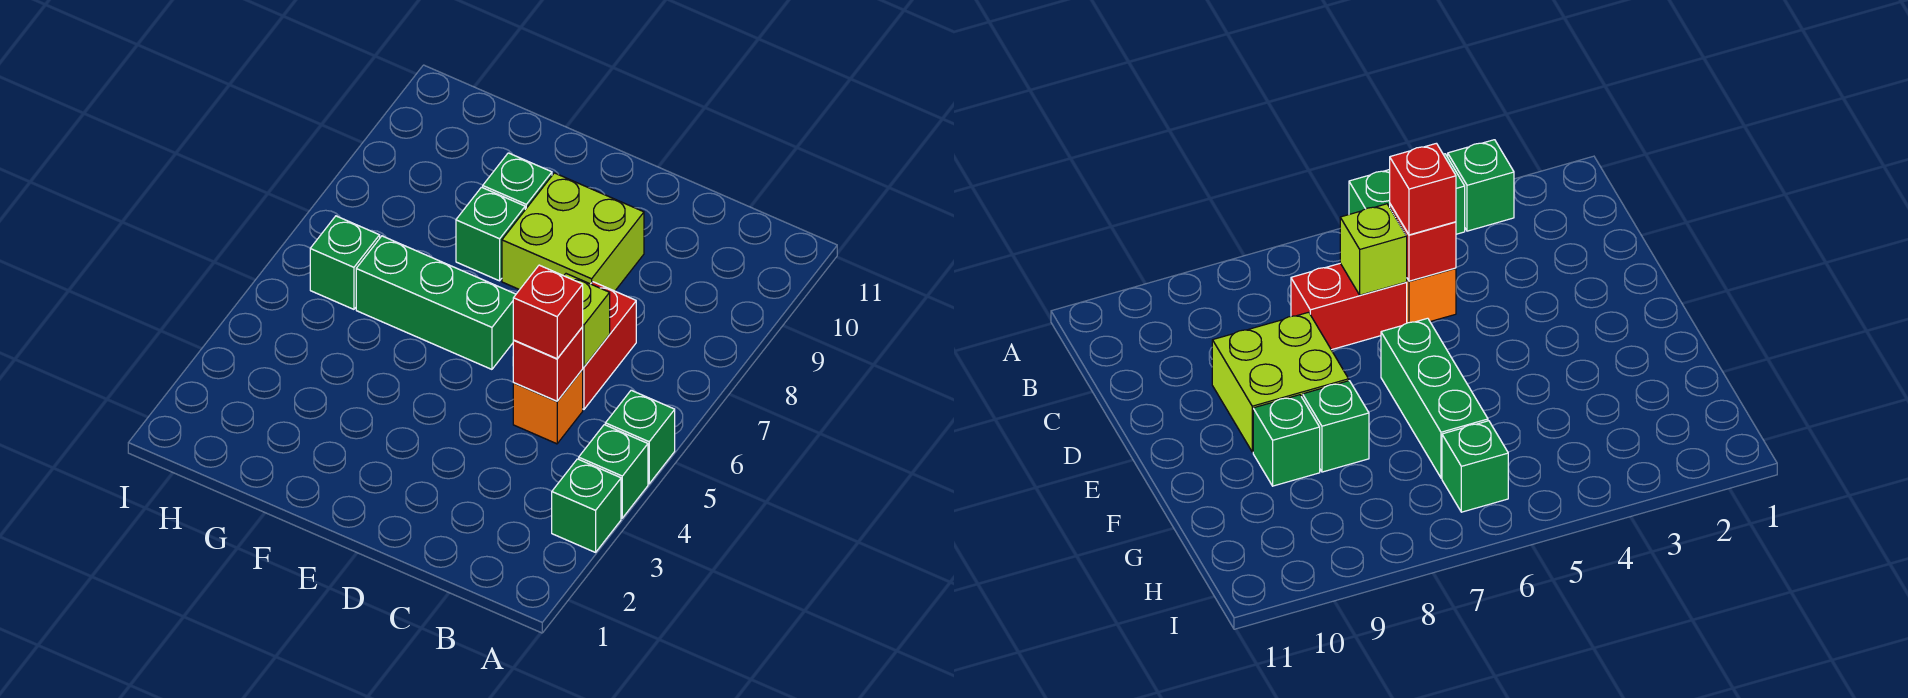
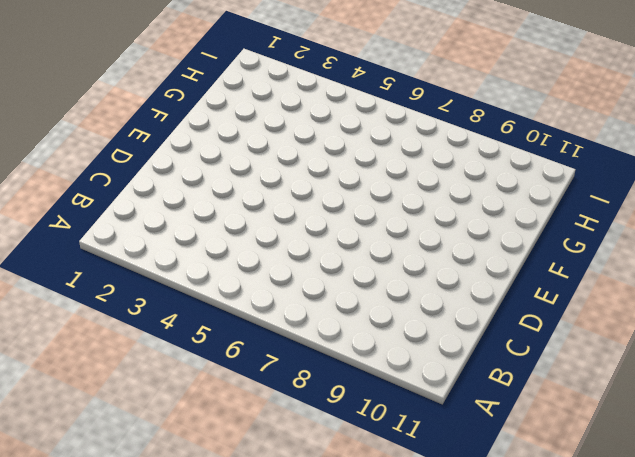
none -> green 1x1 brick [552,459,621,552]
none -> green 1x1 brick [579,425,648,518]
none -> green 1x1 brick [605,390,675,484]

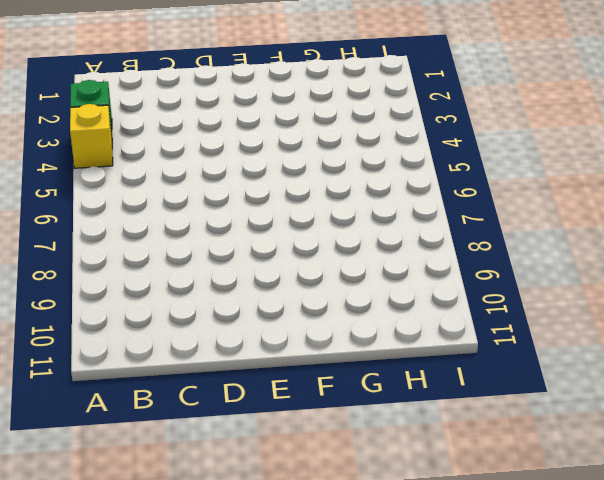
yellow 1x1 brick [70,104,113,168] -> green 1x1 brick [579,425,648,518]
none -> green 1x1 brick [605,390,675,484]
none -> orange 1x1 brick [513,369,583,444]
none -> red 1x2 brick [583,282,636,409]

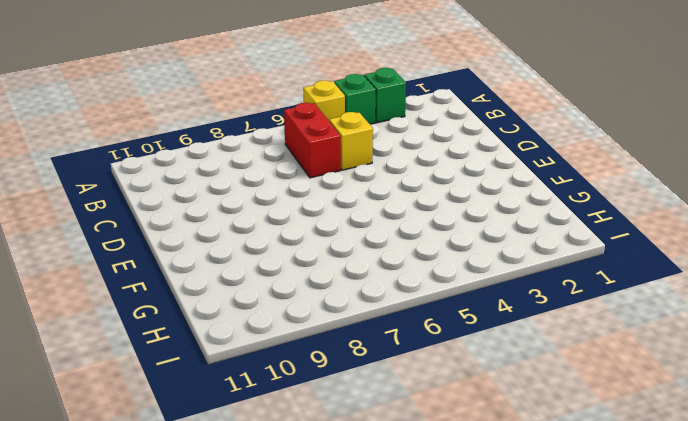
yellow 1x1 brick [303,80,345,121] -> green 1x1 brick [605,390,675,484]
red 1x2 brick [284,103,341,178] -> red 1x2 brick turned to [583,282,636,409]
yellow 1x1 brick [329,112,373,170] -> orange 1x1 brick [513,369,583,444]
none -> lime 2x2 brick [502,173,644,291]
none -> green 1x3 brick [356,236,516,369]
none -> green 1x1 brick [456,187,525,281]

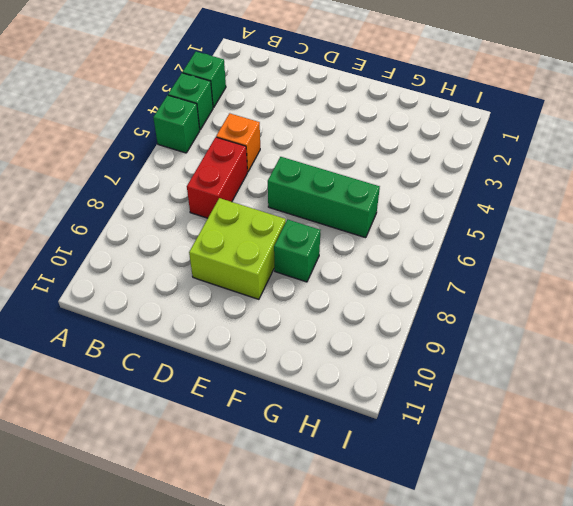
none -> green 1x1 brick [483,153,552,209]
none -> green 1x1 brick [310,216,380,309]
none -> red 1x1 brick [513,327,583,401]

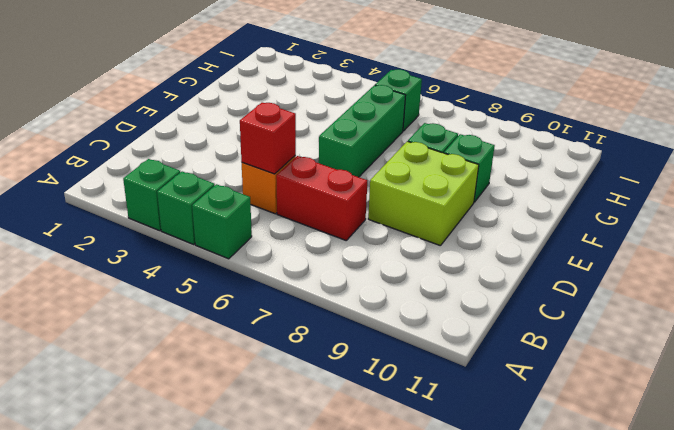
none -> lime 1x1 brick [564,274,610,367]
none -> red 1x1 brick [513,265,583,359]

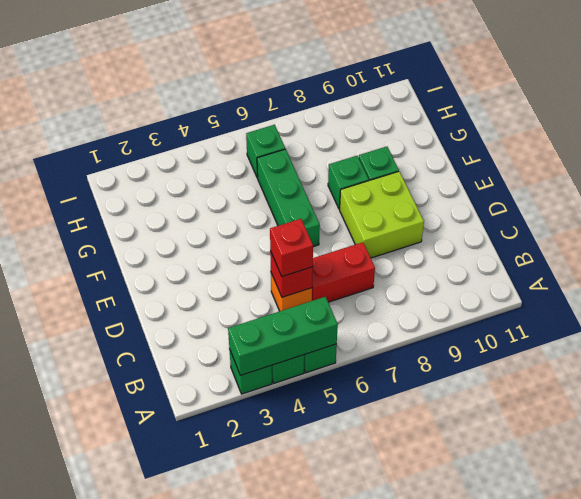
green 1x3 brick [228,297,338,375] -> none
none -> lime 1x1 brick [564,274,610,367]

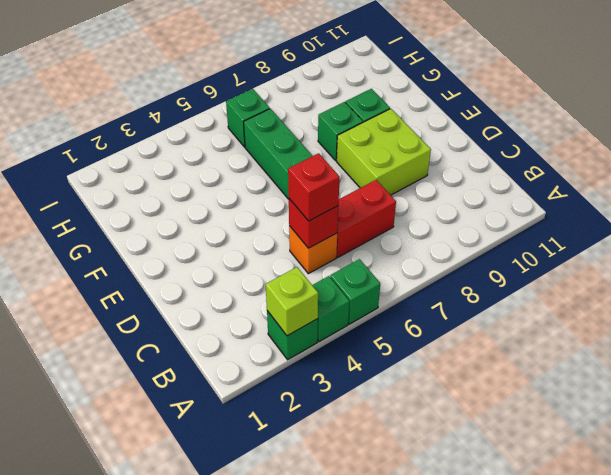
lime 1x1 brick [266,267,318,336] -> lime 1x1 brick moved to [564,274,610,367]

